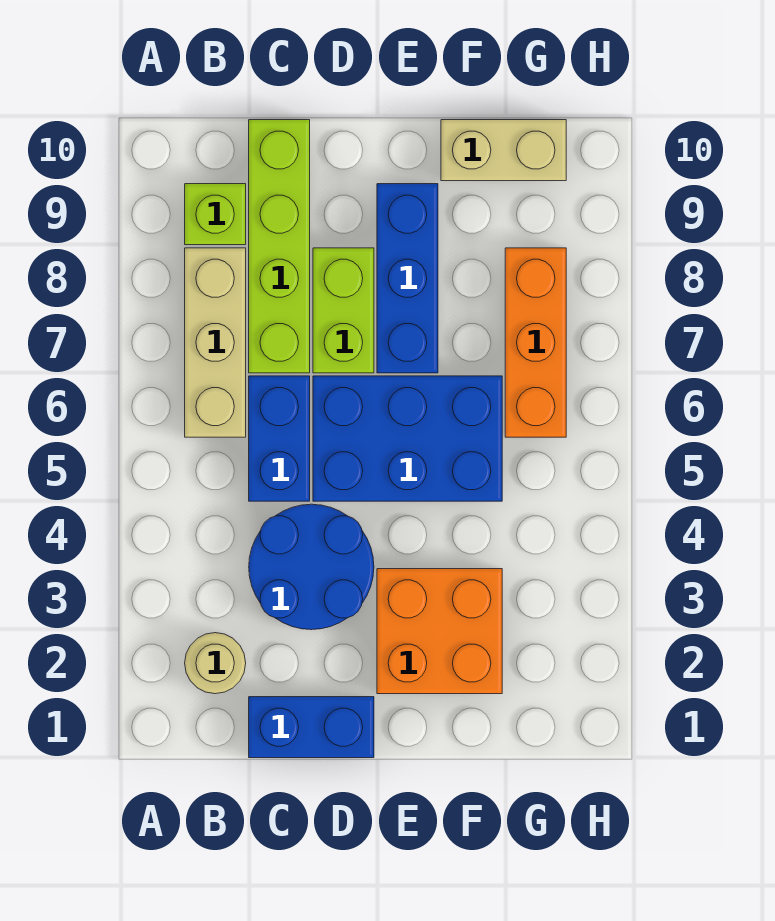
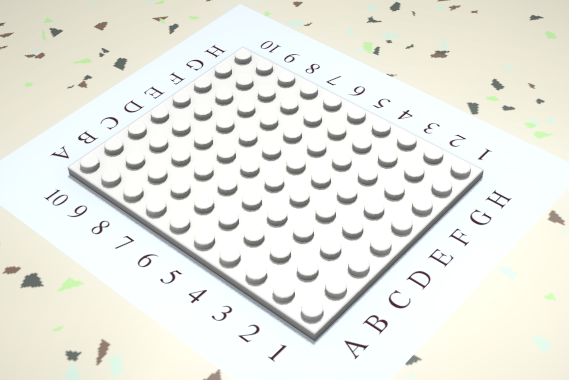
none -> tan 1x1 round brick [185,633,246,694]
none -> tan 1x3 brick [185,248,246,437]
none -> lime 1x1 brick [185,184,246,245]

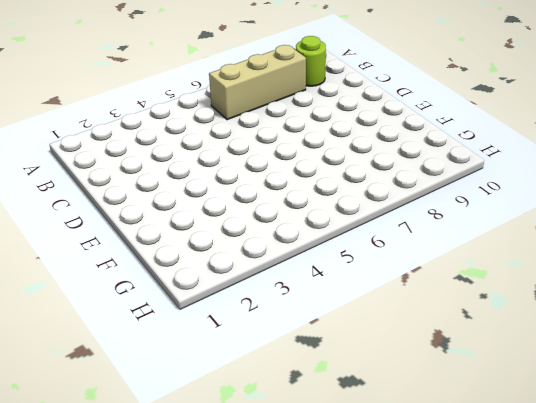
lime 1x1 round brick [296,36,326,86] -> lime 1x1 brick [185,184,246,245]
none -> tan 1x1 round brick [185,633,246,694]
none -> blue 1x2 brick [249,697,374,758]
none -> blue 2x2 round brick [249,504,374,630]

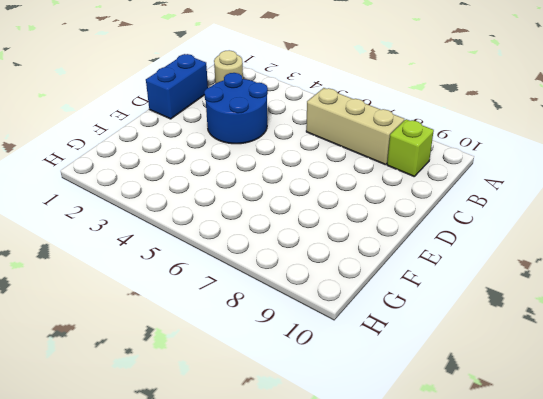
none -> blue 1x2 brick [249,376,310,501]
none -> lime 1x4 brick [249,120,310,373]
none -> blue 2x3 brick [313,376,502,501]

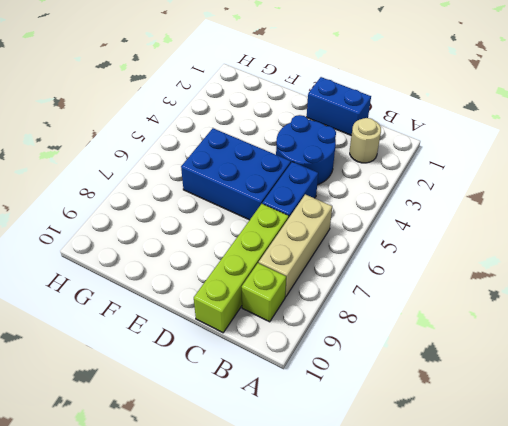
none -> lime 1x2 brick [313,248,374,373]
none -> orange 2x2 brick [377,569,502,694]
none -> blue 1x3 brick [377,184,438,373]

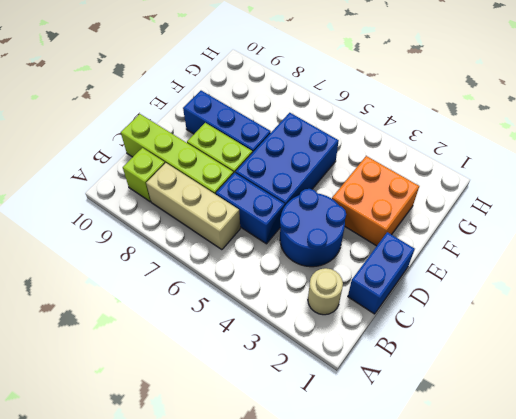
none -> tan 1x2 brick [441,120,566,181]
none -> orange 1x3 brick [505,248,566,437]

